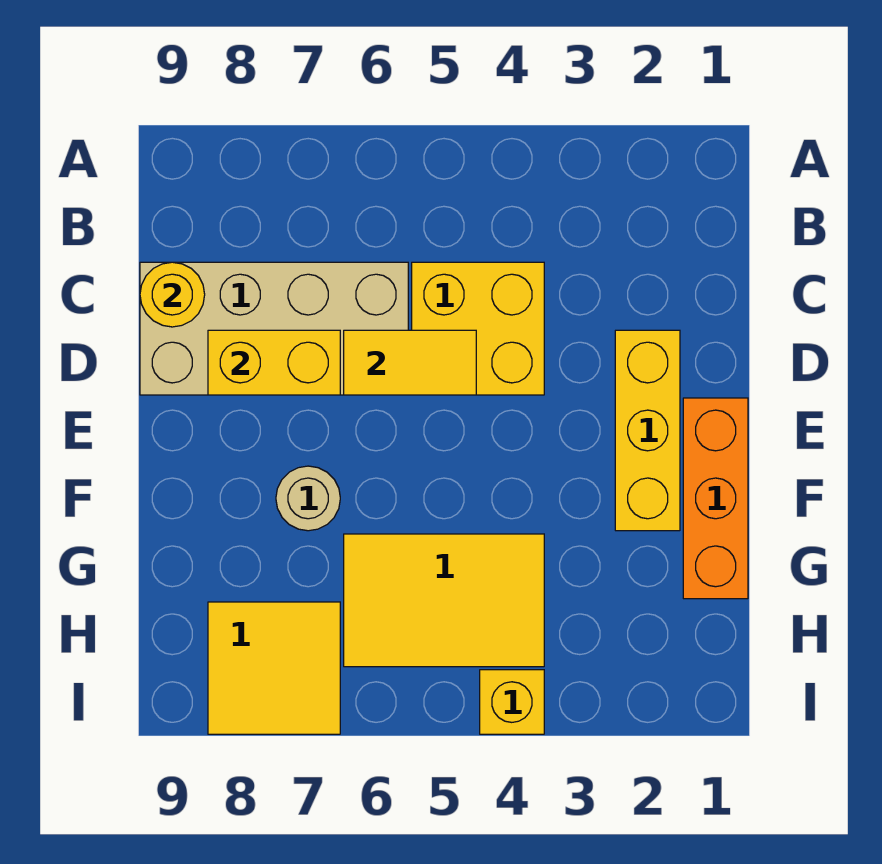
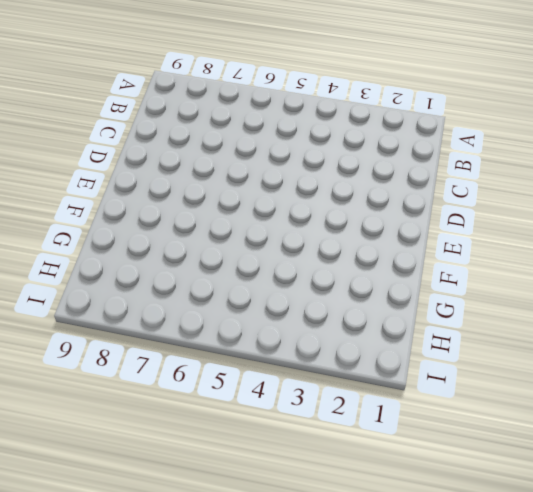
none -> yellow 2x2 brick [412,262,544,395]
none -> tan 2x4 brick [140,262,408,395]

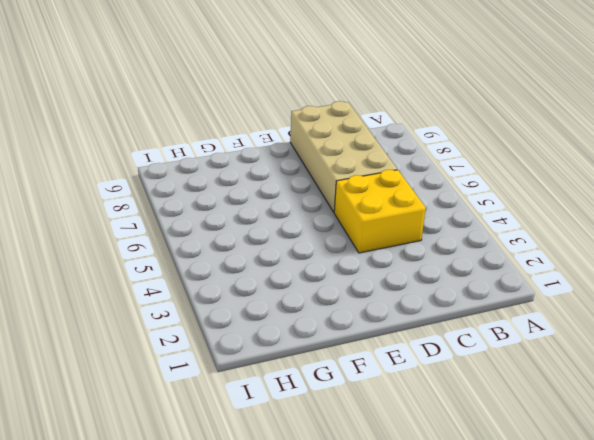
none -> yellow 1x3 brick [615,330,680,531]
none -> orange 1x3 brick [683,398,748,599]

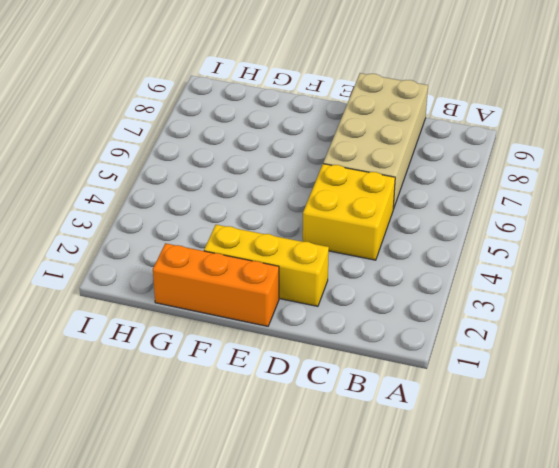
none -> tan 1x1 round brick [276,466,340,531]
none -> yellow 2x3 tile [344,534,544,667]

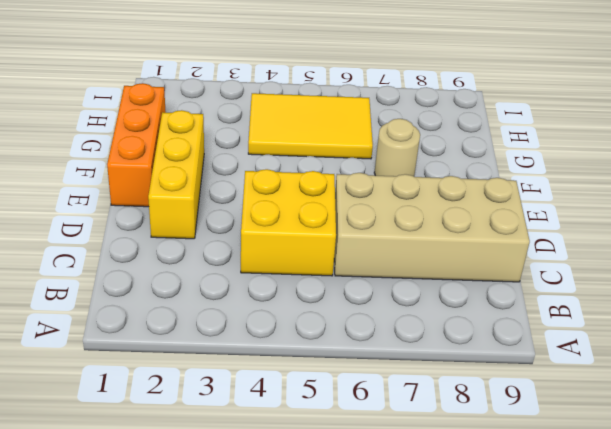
none -> yellow 2x2 tile [208,602,340,734]
none -> yellow 1x1 brick [480,670,544,734]

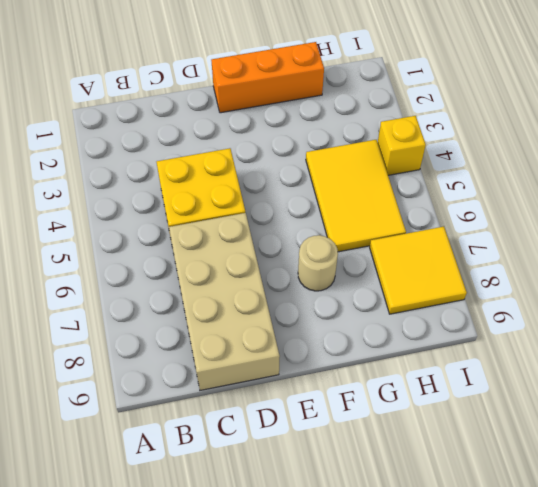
none -> yellow 1x3 brick [615,330,680,531]
none -> yellow 1x1 round brick [140,262,205,327]

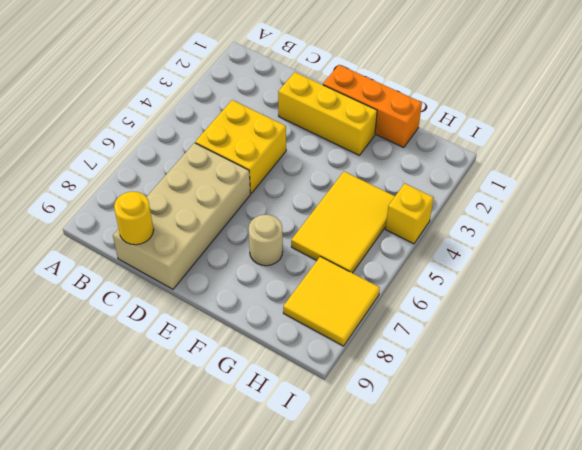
none -> yellow 1x2 tile [344,330,476,395]
none -> yellow 1x2 brick [208,330,340,395]

